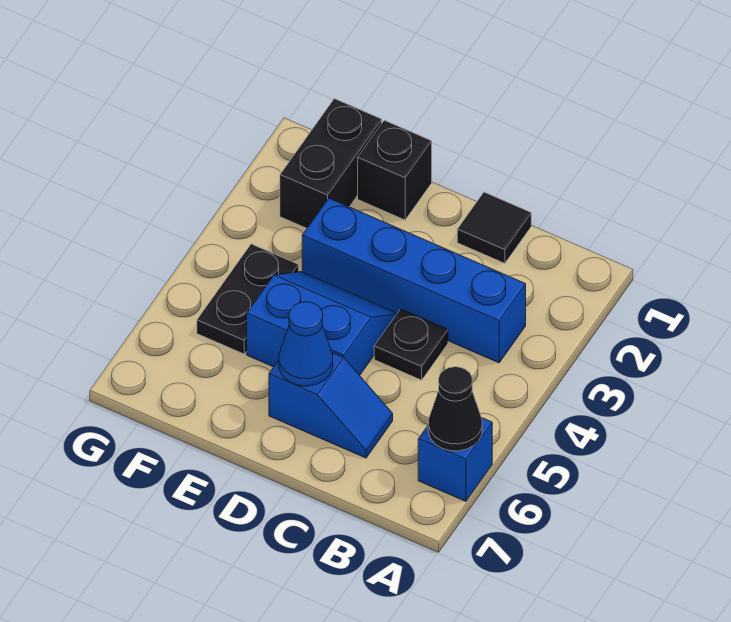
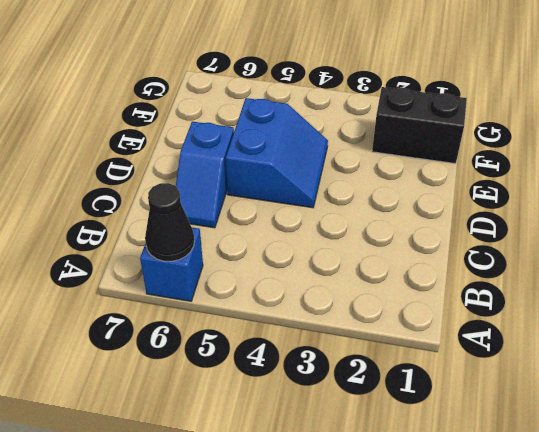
none -> blue 1x4 brick [302,198,526,363]
none -> black 1x1 tile [457,192,531,263]

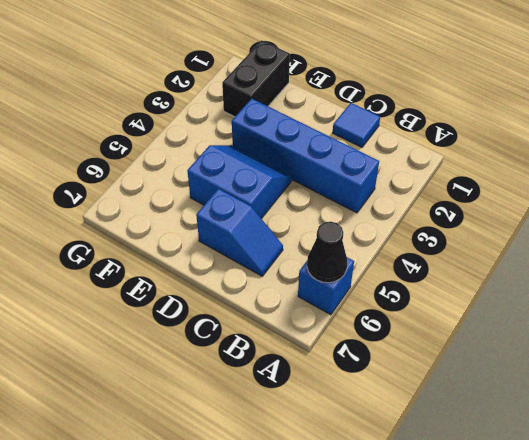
blue 1x1 tile [333,103,380,147] -> black 1x1 tile [457,192,531,263]
none -> black 1x1 plate [374,309,448,380]
none -> black 1x1 brick [358,120,432,220]

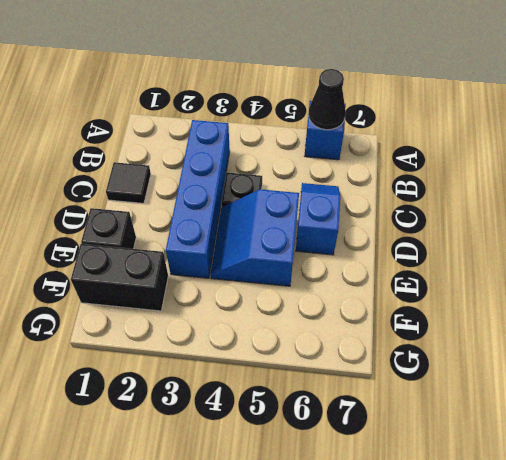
none -> black 1x2 plate [197,244,299,354]
none -> blue 1x1 cone [279,302,333,386]

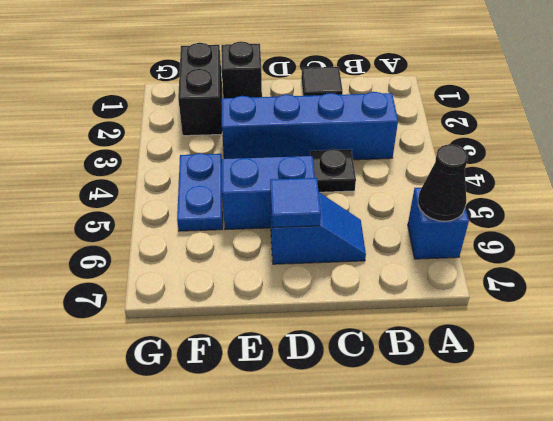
blue 1x1 tile [270,178,321,228] -> blue 1x1 cone [279,302,333,386]
blue 1x2 plate [177,153,223,231] -> black 1x2 plate [197,244,299,354]

